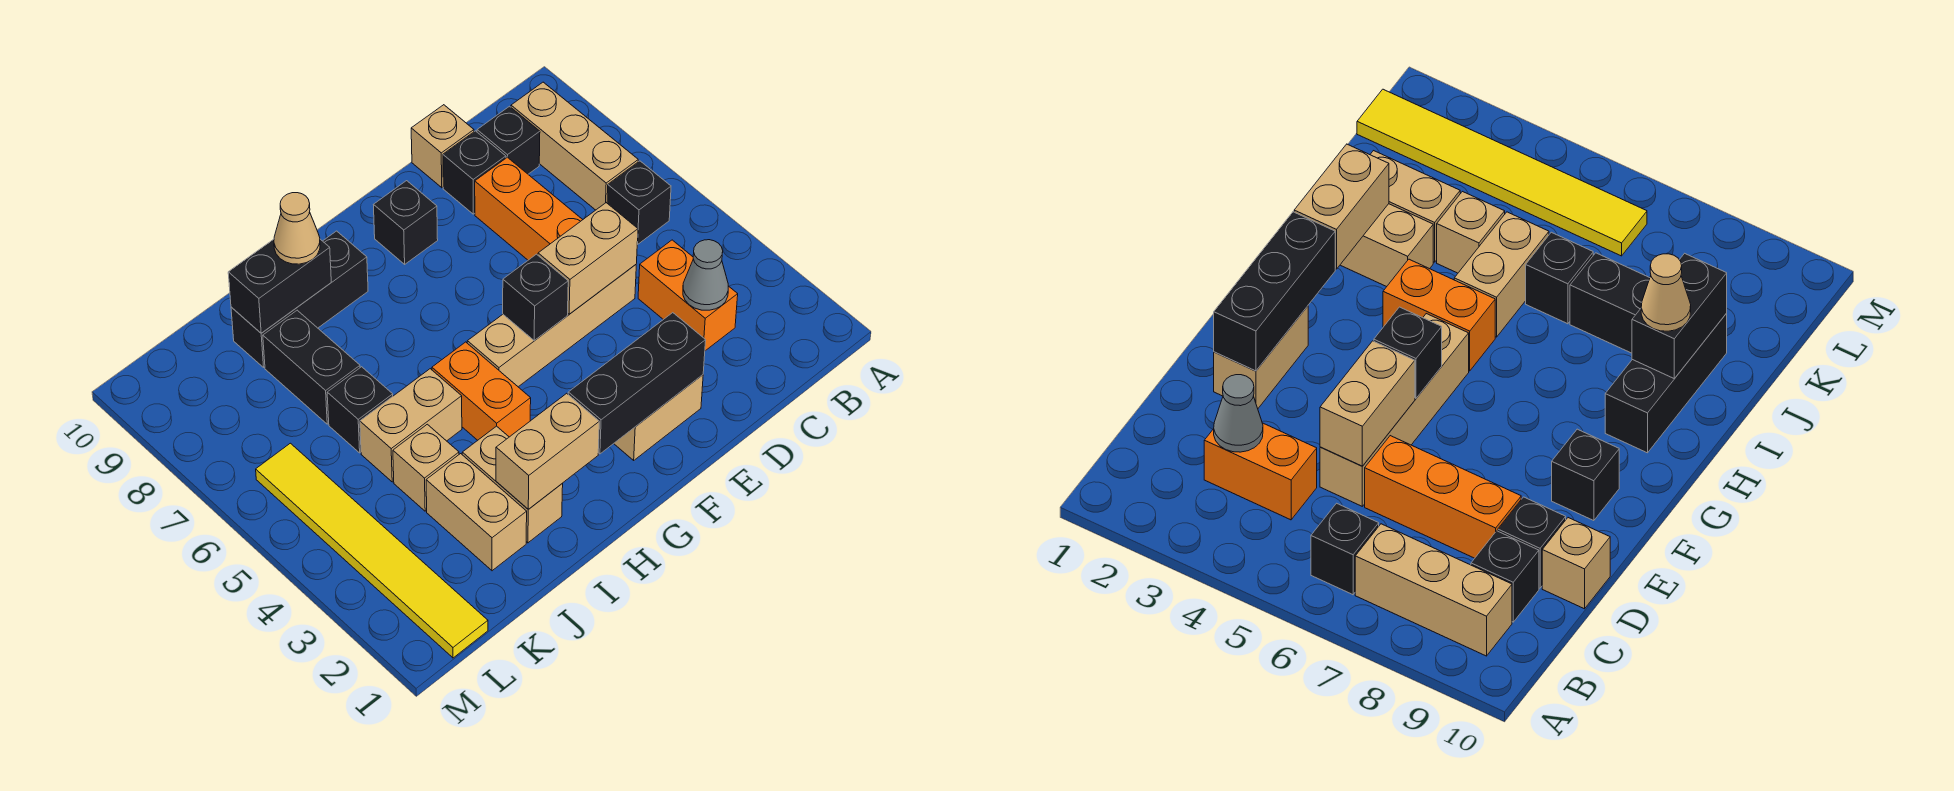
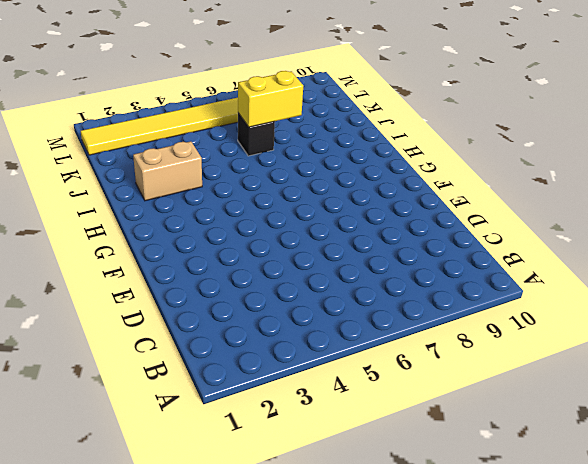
yellow 1x2 brick [238,71,303,127] -> none
none -> black 1x1 brick [607,161,671,244]
none -> tan 1x3 brick [511,82,638,210]
none -> orange 1x2 brick [638,240,738,351]

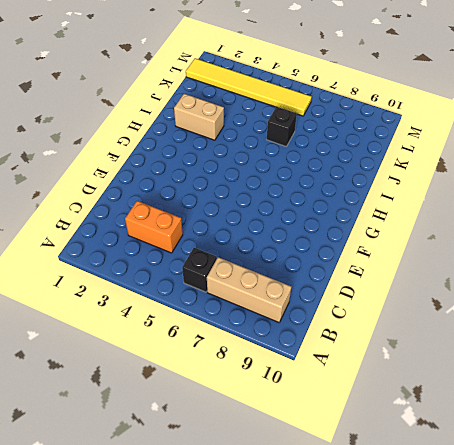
none -> black 1x1 brick [477,106,540,174]
none -> tan 1x4 brick [467,265,636,387]
none -> orange 1x3 brick [475,157,583,260]

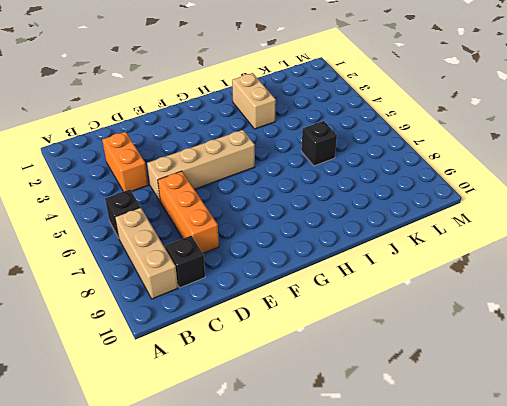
none -> black 1x1 brick [443,131,506,214]
none -> tan 1x1 brick [411,105,474,188]
none -> tan 1x2 brick [614,375,703,460]

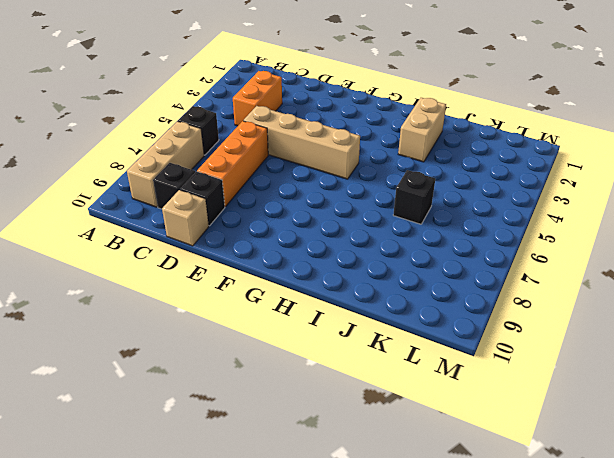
none -> tan 1x2 brick [614,375,703,460]
none -> black 1x1 brick [374,181,438,264]
none -> orange 1x2 brick [432,342,531,440]

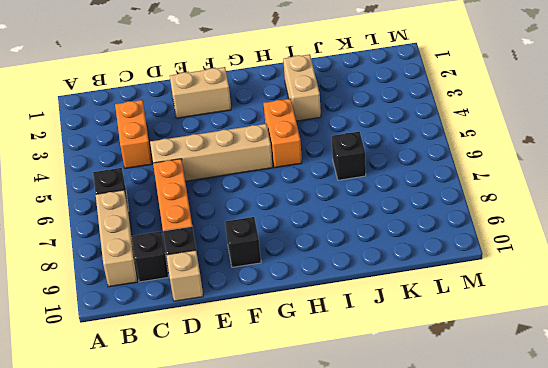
none -> black 1x3 brick [231,231,368,367]
none -> tan 1x2 brick [360,369,462,482]
none -> tan 1x2 brick [426,454,527,571]

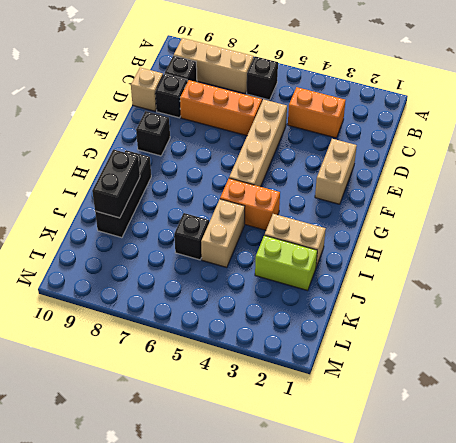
lime 1x2 brick [255,235,317,291] -> tan 1x2 brick [426,454,527,571]
none -> tan 1x1 brick [393,424,459,511]
none -> black 1x2 brick [263,310,360,424]
none -> yellow 1x6 tile [256,443,488,658]

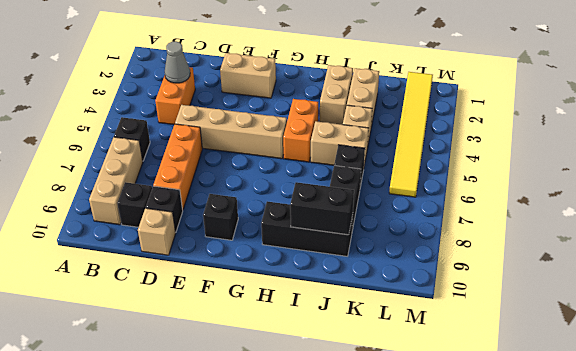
none -> tan 1x2 brick [538,203,638,314]
none -> black 1x3 brick [568,313,706,454]
none -> black 1x1 brick [503,254,568,341]

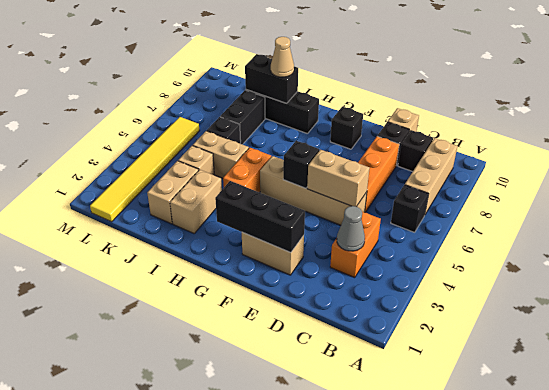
none -> tan 1x2 brick [496,393,599,509]

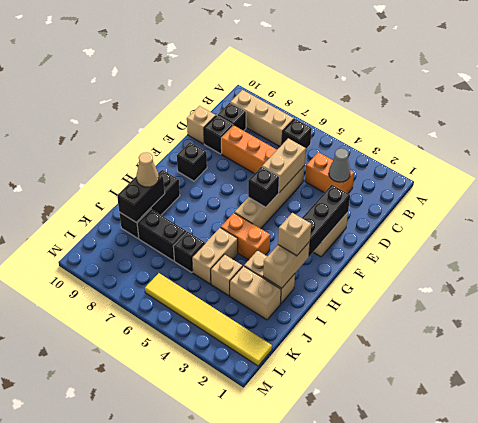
tan 1x1 brick [278,213,311,256] -> none

